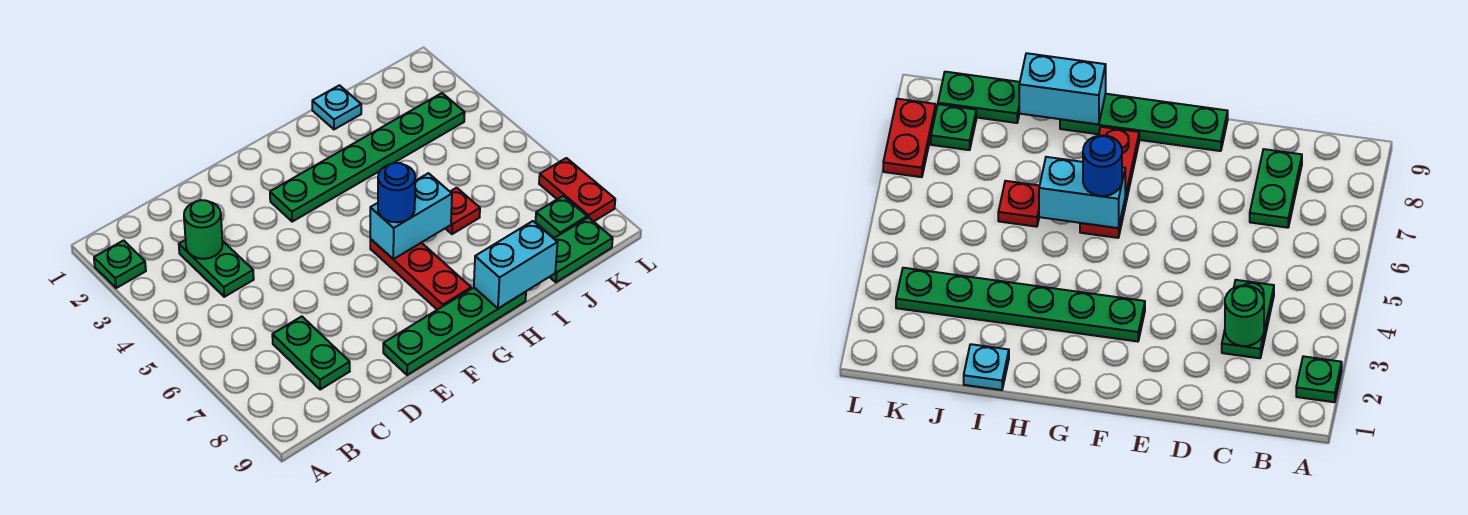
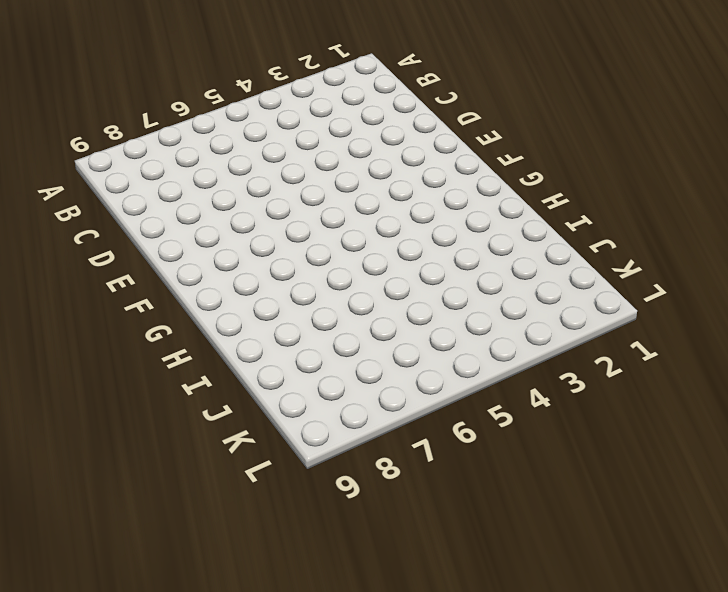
none -> green 1x1 plate [94,240,146,288]
none -> green 1x2 plate [179,240,254,297]
none -> green 1x2 plate [272,316,350,389]

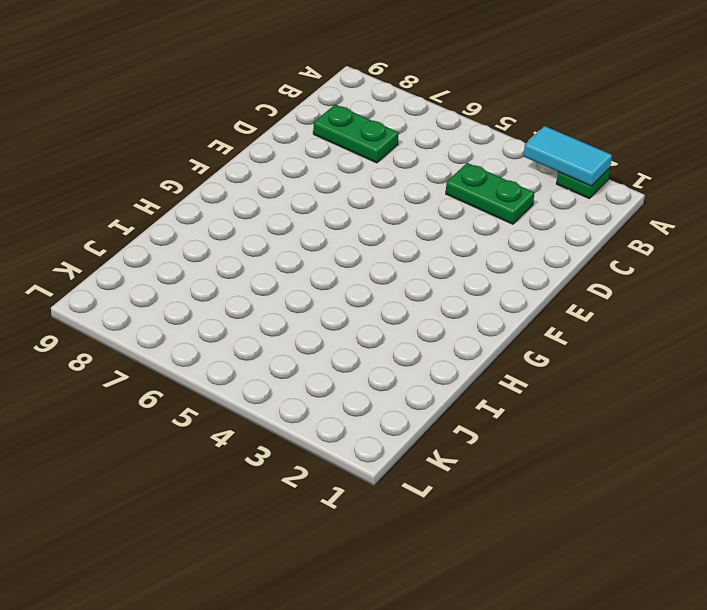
cyan 1x2 tile [524,126,612,186] -> none
none -> green 1x4 plate [383,288,526,375]
none -> green 1x6 plate [270,93,465,222]
none -> red 1x3 plate [370,239,471,310]

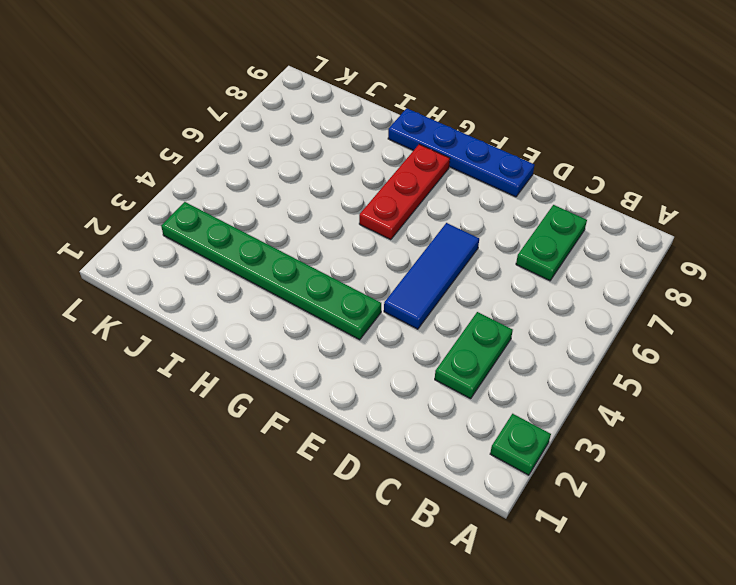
blue 1x3 tile [384,223,479,329] -> none
blue 1x4 plate [388,108,535,197] -> green 1x4 plate [383,288,526,375]
none -> cyan 1x1 plate [312,85,361,129]
none -> red 1x1 plate [445,188,480,234]
none -> green 1x2 plate [550,217,613,282]

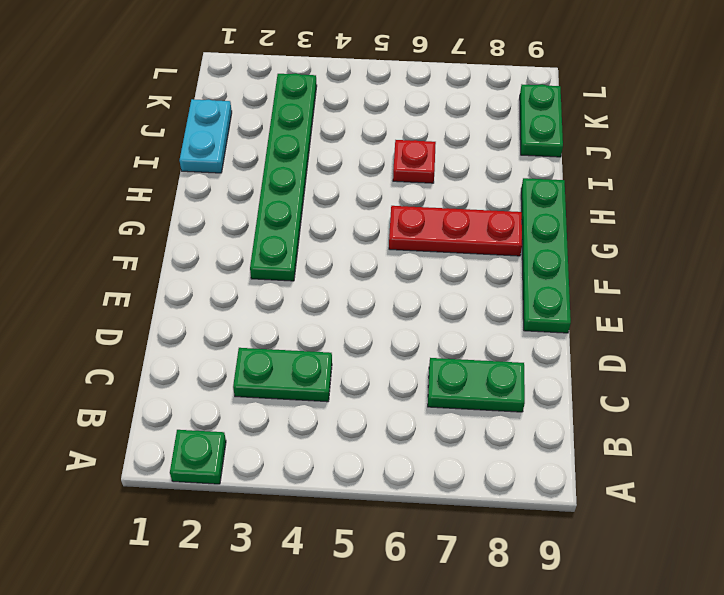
cyan 1x2 plate [180,99,232,173] -> cyan 1x1 plate [312,85,361,129]
none -> green 1x1 plate [536,196,587,238]
none -> red 1x2 plate [539,158,615,221]
none -> green 1x1 round brick [184,200,223,259]

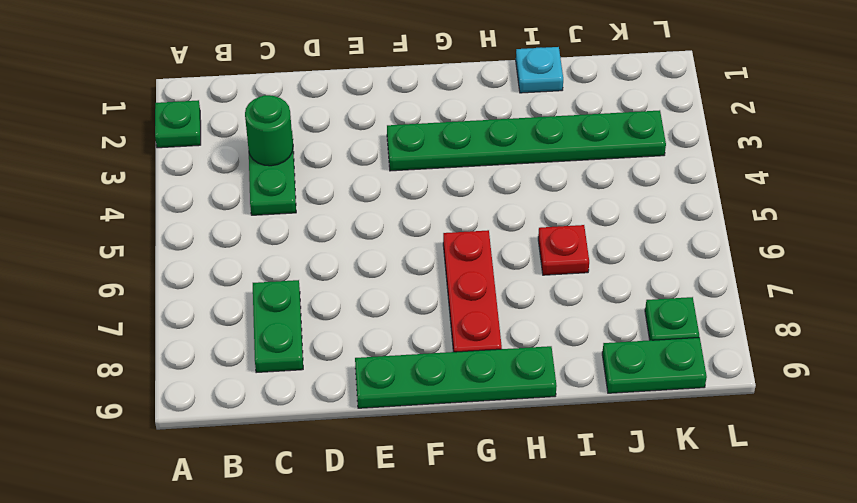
none -> red 1x2 plate [539,158,615,221]
none -> cyan 1x2 brick [370,173,452,259]
none -> cyan 1x2 brick [474,221,557,309]

